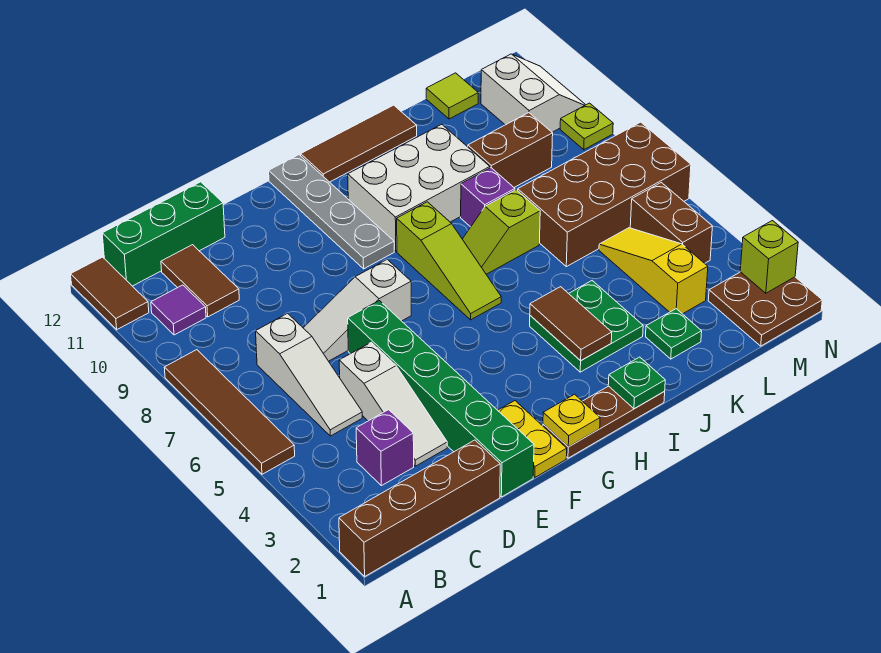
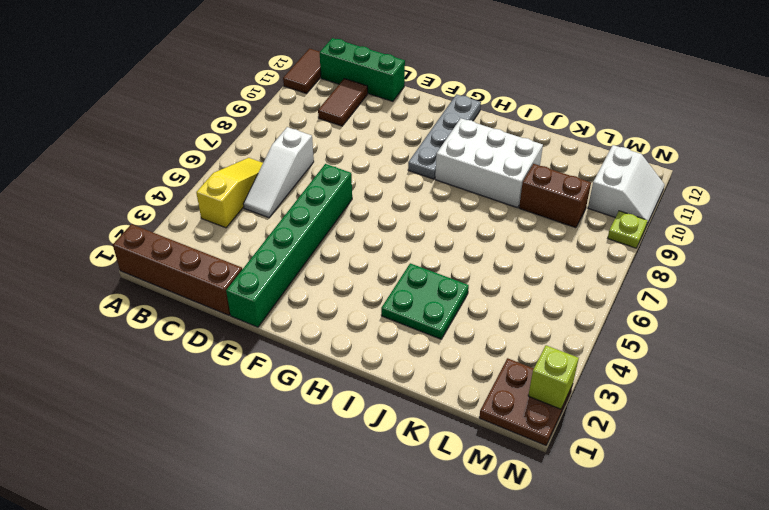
yellow 1x3 slope [196,158,263,228] -> yellow 1x3 slope moved to [599,228,708,314]
none -> brown 1x4 tile [164,350,295,474]
none -> purple 1x1 tile [151,285,206,335]
none -> purple 1x1 brick [356,410,414,486]
none -> white 1x3 slope [339,342,447,466]

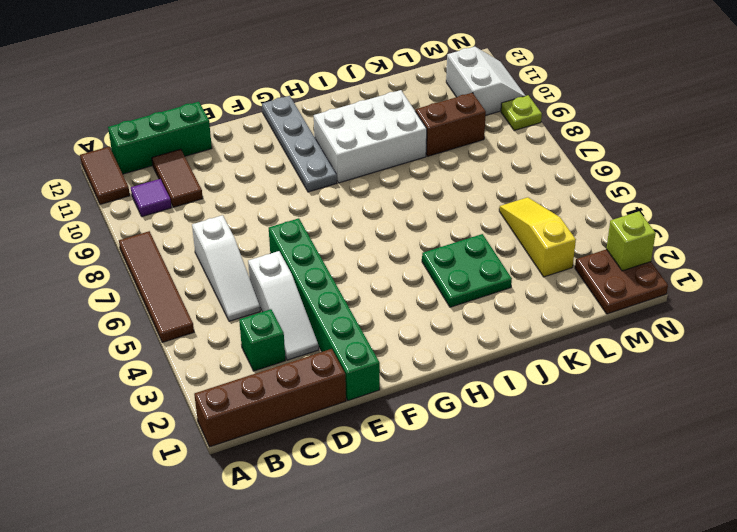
green 1x1 brick [239,309,285,371] -> purple 1x1 brick [356,410,414,486]
none -> white 1x3 slope [304,259,411,361]
none -> yellow 1x2 plate [498,401,567,477]
none -> brown 1x3 plate [543,386,665,458]
none -> lime 1x3 slope [397,202,501,320]

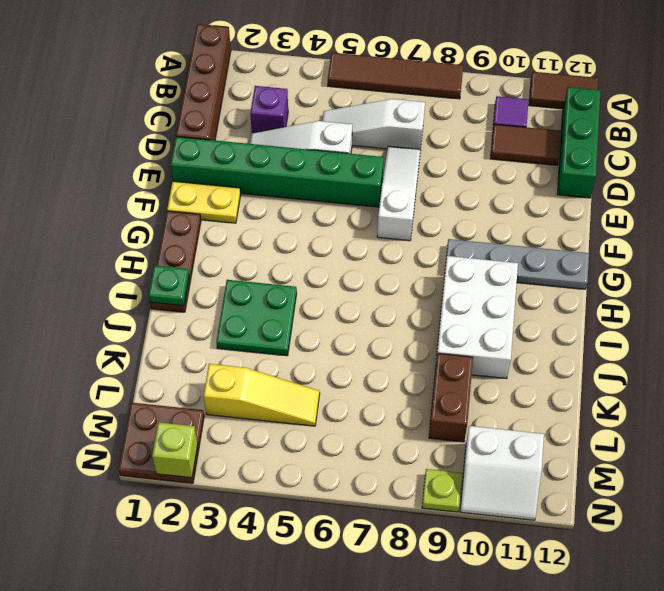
none -> lime 1x3 slope [397,202,501,320]
none -> brown 1x3 tile [301,105,417,182]
none -> lime 1x2 slope [463,190,540,274]
none -> purple 1x1 brick [461,168,515,227]

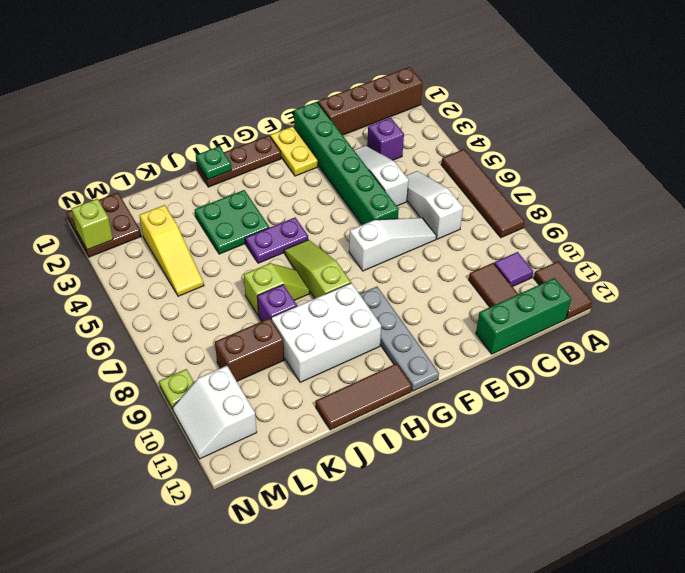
purple 1x2 plate [245,218,308,263] -> none
none -> green 1x1 plate [646,309,702,359]
none -> brown 2x4 brick [518,122,691,267]
none -> lime 1x1 tile [426,73,478,119]
none -> brown 1x2 brick [630,183,713,263]

